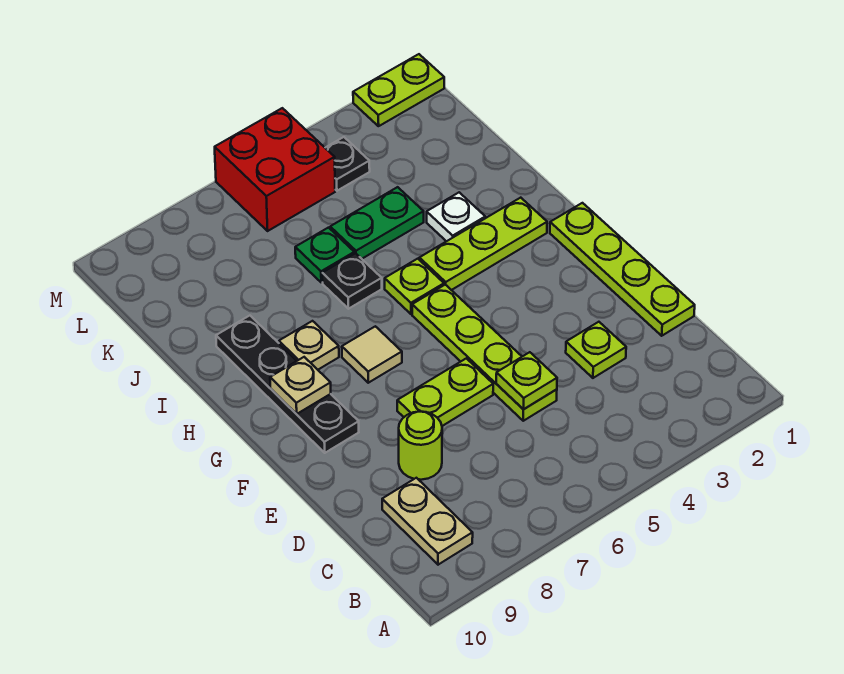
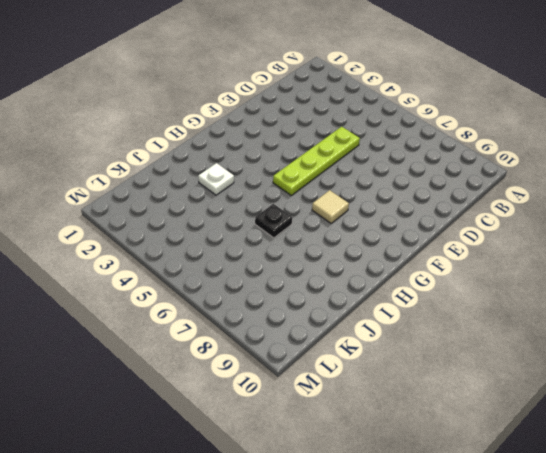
none -> tan 1x2 plate [382,478,473,565]
none -> lime 1x4 plate [550,203,695,336]
none -> lime 1x1 plate [566,322,626,378]

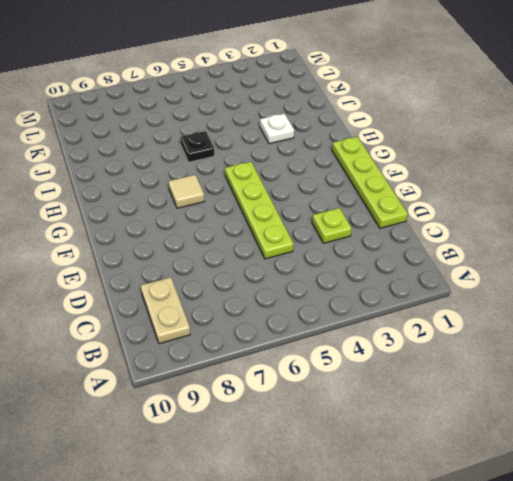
none -> lime 1x1 round brick [399,412,442,480]
none -> lime 1x2 plate [397,358,493,426]
none -> black 1x4 plate [216,316,359,453]

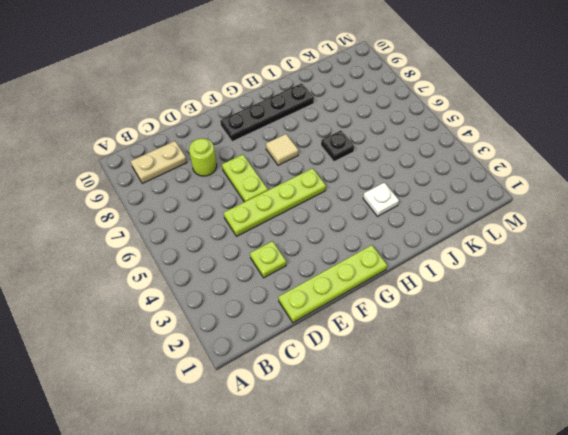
none -> lime 1x3 plate [419,198,547,290]
none -> lime 1x1 plate [385,259,444,314]
none -> tan 1x1 plate [279,321,339,370]

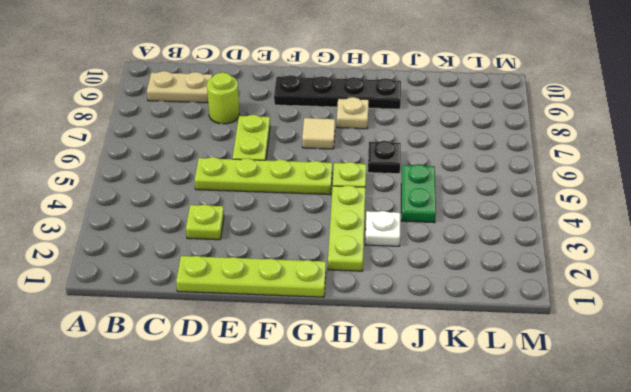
none -> green 1x1 plate [295,228,354,283]
none -> black 1x1 plate [325,137,370,191]
none -> red 2x2 brick [215,108,335,231]

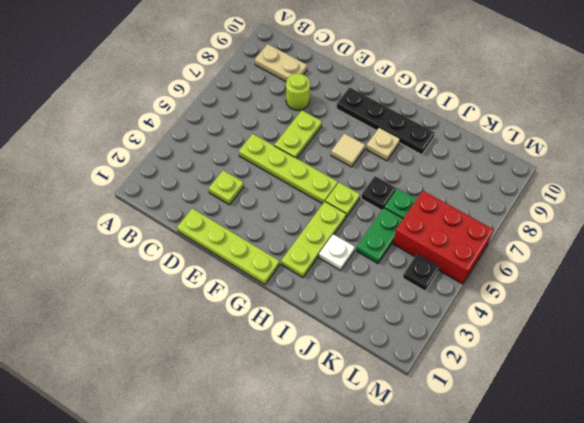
red 2x3 brick [393,191,493,284] -> red 2x2 brick [215,108,335,231]
none -> lime 1x2 plate [353,54,444,126]
none -> lime 1x1 plate [496,352,557,409]
none -> tan 1x1 plate [270,357,331,414]

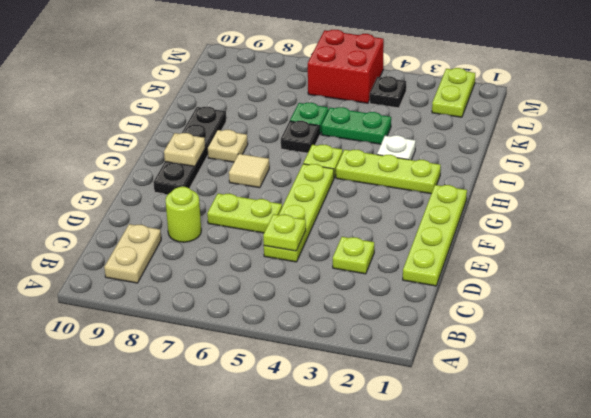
lime 1x2 plate [432,68,475,117] -> lime 1x2 plate turned to [353,54,444,126]

